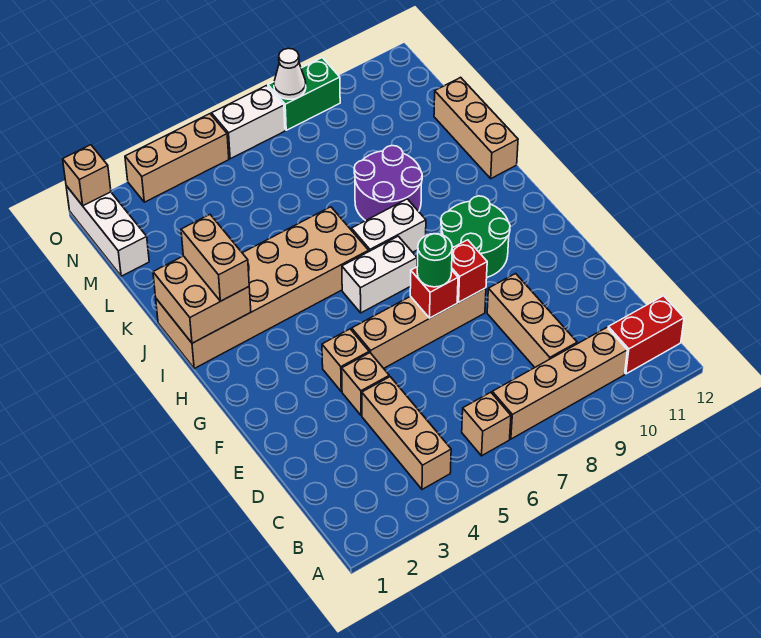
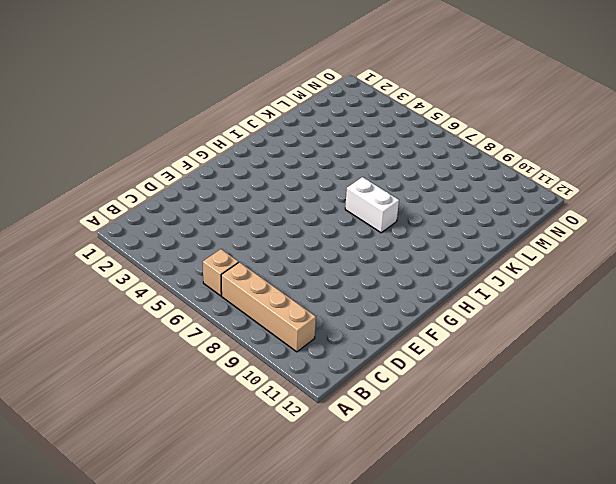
none -> tan 1x3 brick [362,377,451,489]
none -> red 1x2 brick [608,296,684,374]
none -> tan 1x3 brick [487,274,577,367]

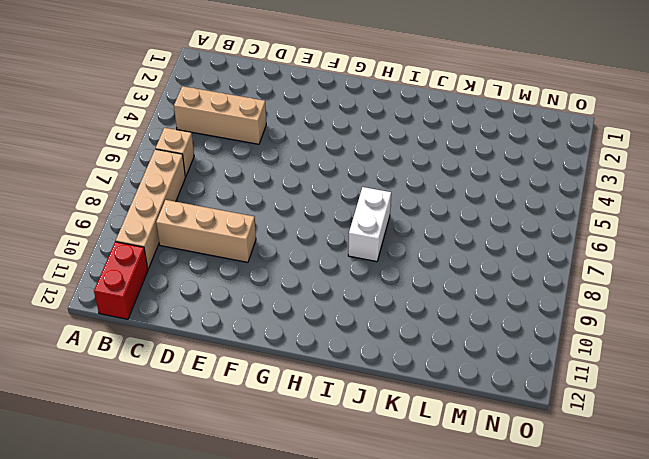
none -> tan 1x1 brick [342,353,389,416]
none -> tan 1x1 brick [322,329,369,391]
none -> tan 1x4 brick [352,288,486,368]

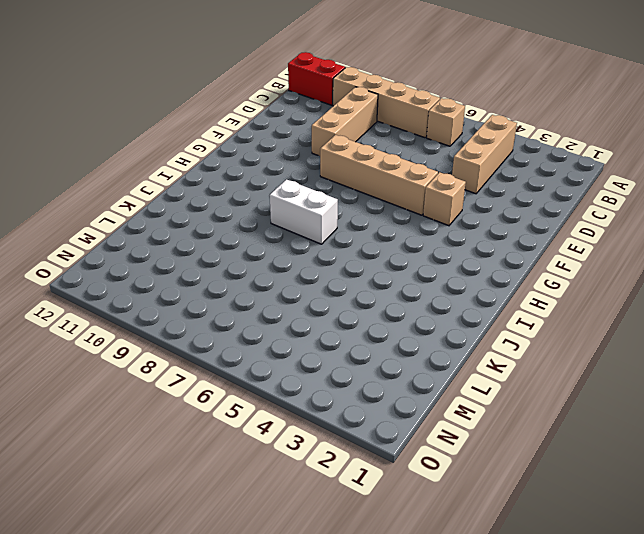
none -> tan 1x1 brick [342,353,389,416]
none -> green 2x2 round brick [441,196,510,277]
none -> white 1x2 brick [342,236,417,313]

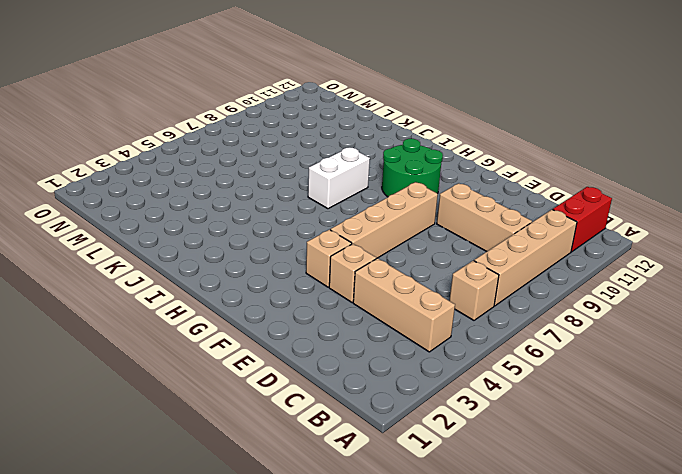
none -> white 1x2 brick [342,236,417,313]
none -> tan 2x6 brick [156,207,369,368]
none -> purple 2x2 round brick [354,146,422,221]

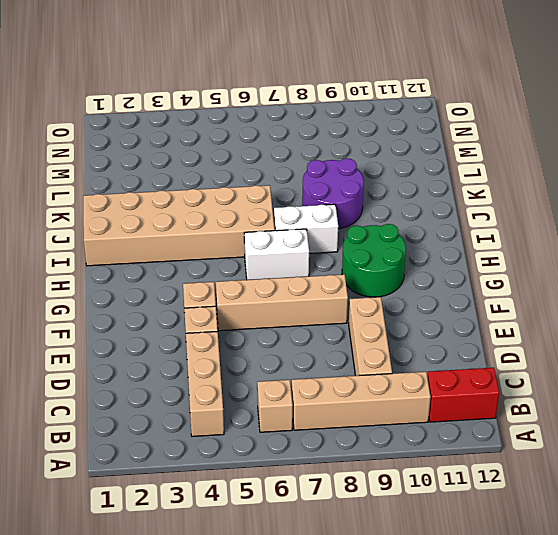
none -> tan 1x3 brick [434,77,518,178]
none -> white 1x3 brick [66,186,149,276]
none -> tan 1x3 brick [125,114,229,202]

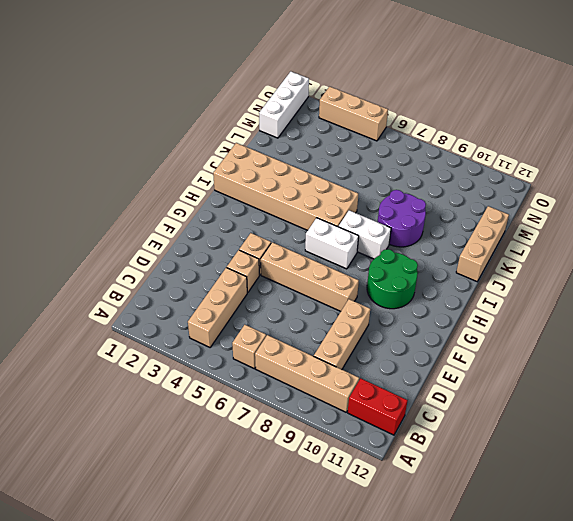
none -> white 1x2 brick [212,86,285,159]
none -> green 1x2 brick [268,58,340,130]
none -> red 1x1 brick [410,267,458,318]

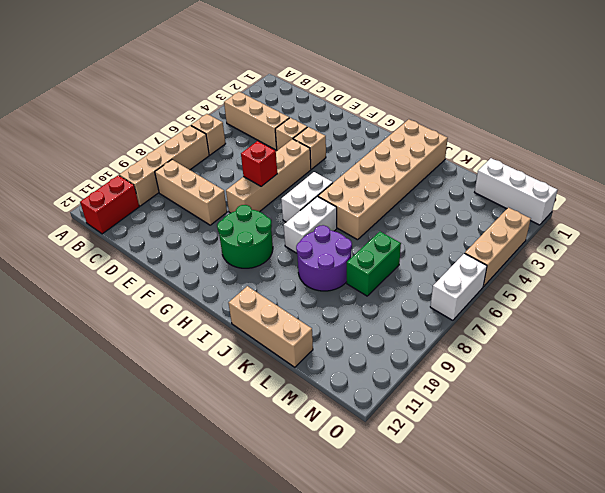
green 1x2 brick [347,232,401,296] -> green 1x2 brick moved to [268,58,340,130]
none -> red 1x1 brick [452,240,487,302]
none -> tan 2x2 brick [153,256,251,343]
none -> tan 1x1 brick [63,145,111,206]

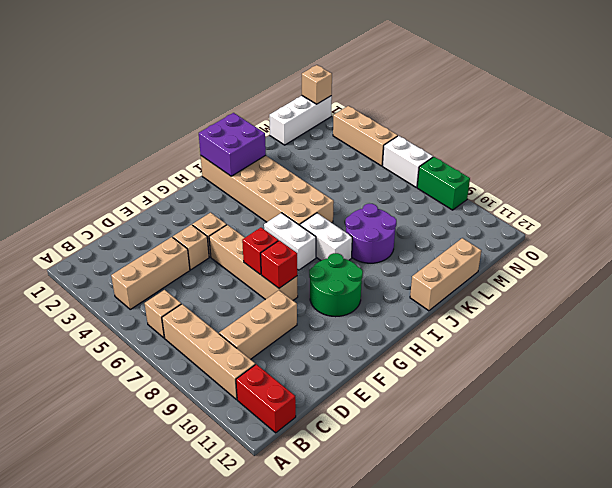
purple 2x2 brick [199,113,266,176] -> tan 2x2 brick [153,256,251,343]
none -> white 1x1 cone [274,48,306,99]
none -> green 1x1 round brick [417,234,452,287]
none -> tan 1x2 brick [181,215,249,301]

